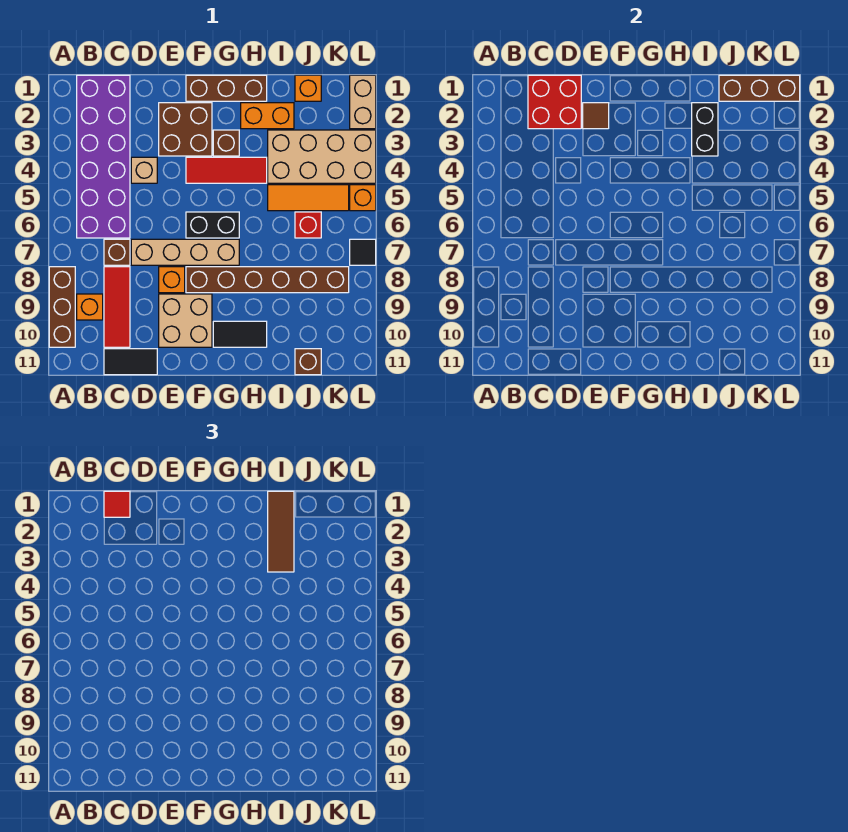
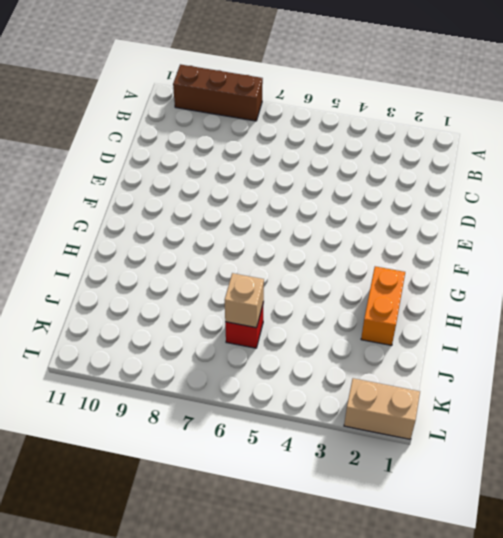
tan 1x1 brick [225,273,264,328] -> tan 1x1 brick moved to [131,157,157,183]
none -> purple 2x6 brick [77,75,130,238]
none -> orange 1x1 brick [77,294,103,320]
none -> brown 1x1 brick [104,239,130,265]
none -> red 1x3 tile [104,267,130,347]

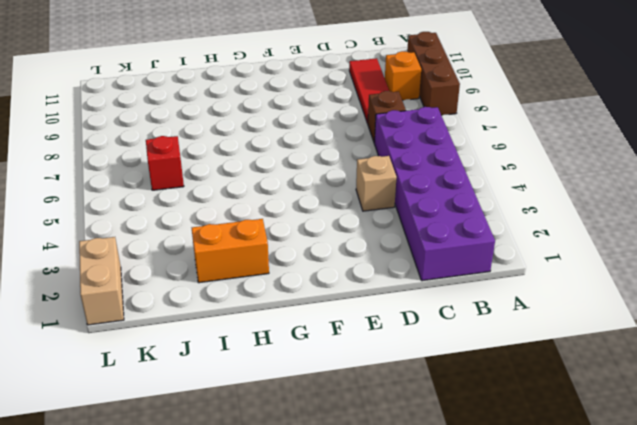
none -> black 1x2 tile [104,349,157,375]
none -> tan 1x4 brick [131,239,239,265]
none -> brown 2x2 brick [159,103,212,156]
none -> orange 1x1 brick [159,267,185,293]

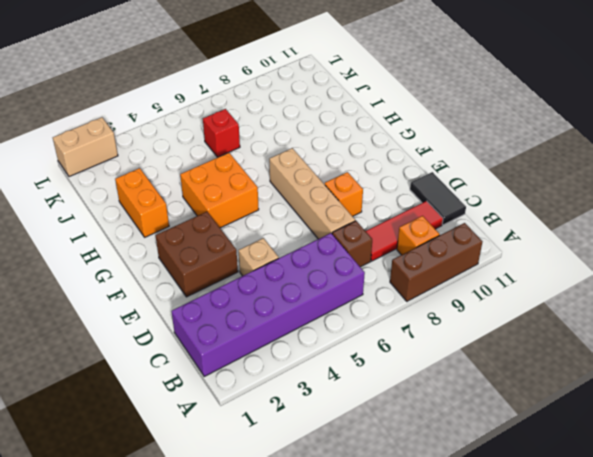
orange 2x2 brick [180,153,259,228] -> red 1x3 tile [186,157,267,183]
none -> tan 2x2 brick [159,294,212,347]
none -> brown 1x3 brick [186,75,267,101]
none -> black 1x2 brick [186,212,239,238]
none -> brown 1x6 brick [186,267,349,293]

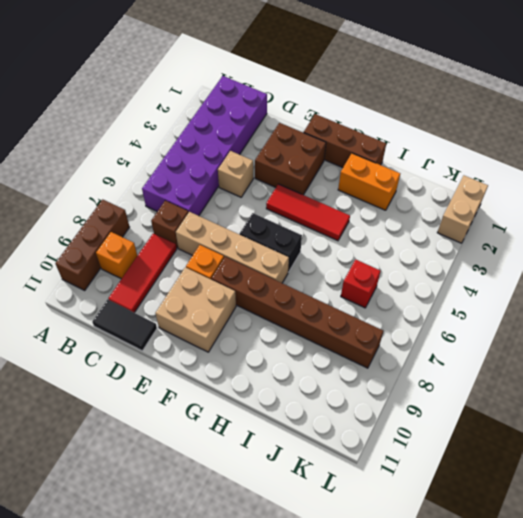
none -> brown 1x1 brick [213,130,239,156]
none -> black 1x2 tile [213,321,267,347]
none -> tan 2x4 brick [268,130,376,183]
none -> orange 1x3 tile [268,185,349,211]

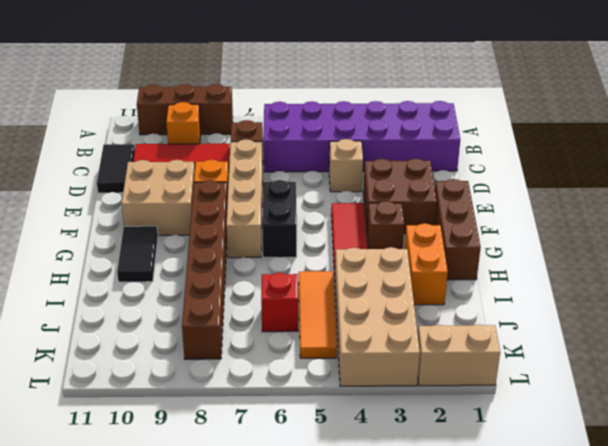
none -> orange 1x1 brick [295,75,321,101]
none -> brown 1x1 brick [295,349,321,375]
none -> orange 1x1 brick [350,185,376,211]
none -> black 1x1 tile [350,239,376,265]

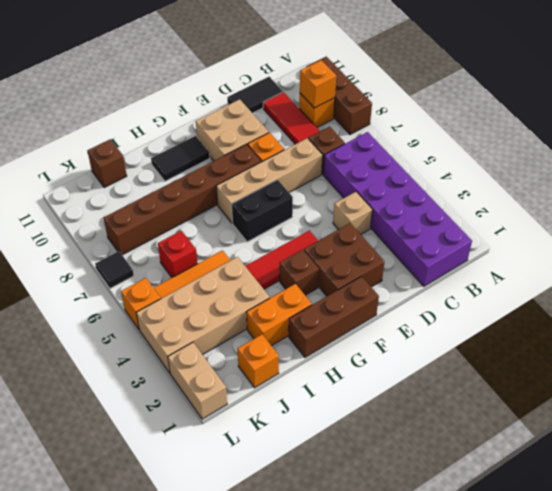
orange 1x1 brick [300,60,336,108] -> none
none -> red 2x2 brick [528,75,581,129]
none -> brown 1x1 tile [583,103,609,129]
none -> black 1x2 brick [692,103,718,156]
none -> brown 1x3 brick [719,75,800,101]

